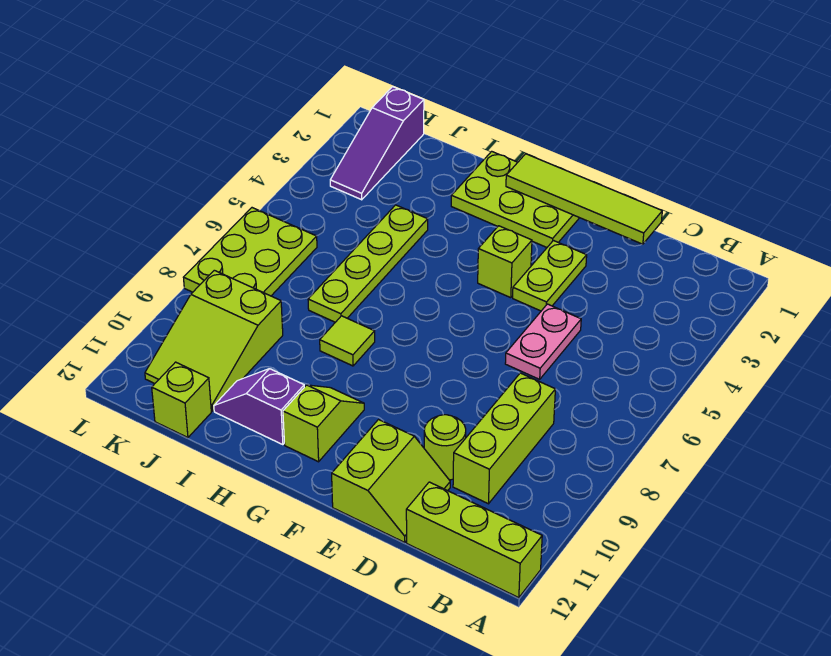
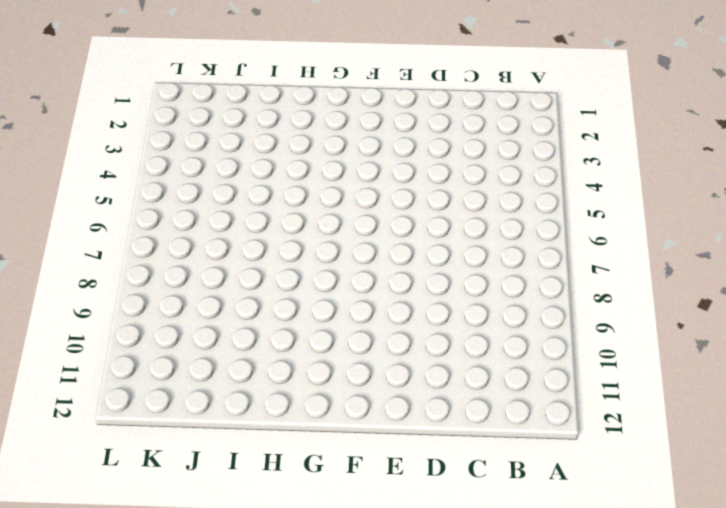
none -> lime 1x3 brick [406,482,542,598]
none -> lime 1x3 brick [453,373,555,504]
none -> pink 1x2 plate [505,304,581,379]

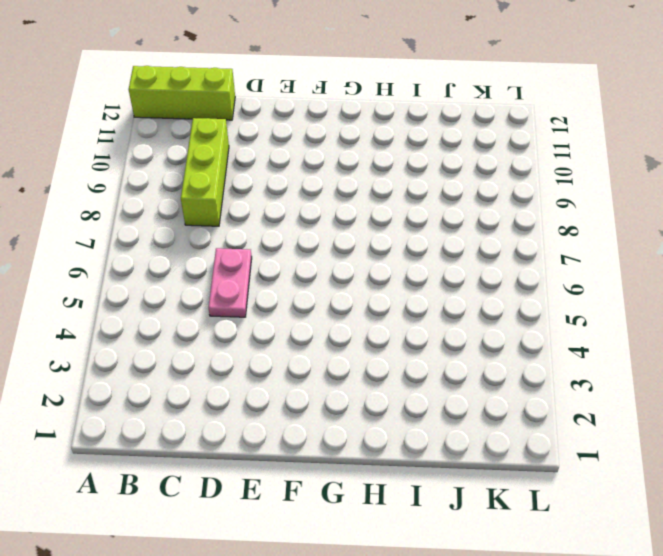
none -> lime 1x1 round brick [424,415,466,480]
none -> lime 2x2 slope [332,420,450,542]
none -> lime 1x2 plate [513,241,587,311]

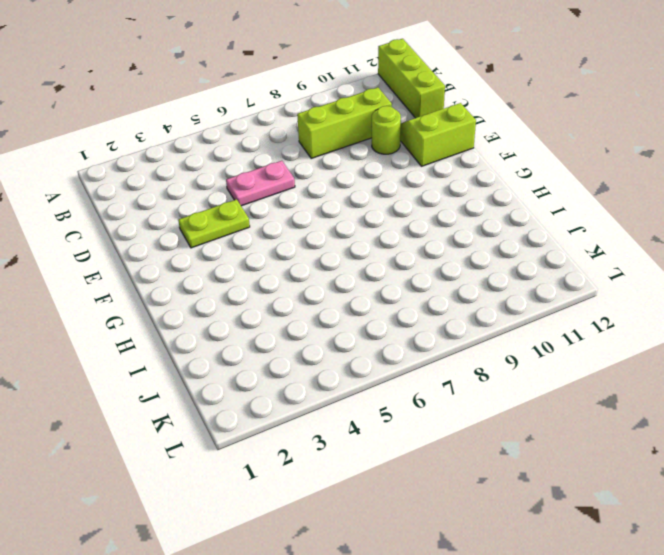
none -> lime 2x3 plate [451,151,579,247]
none -> lime 1x1 brick [478,226,532,298]
none -> lime 1x2 slope [283,385,364,462]

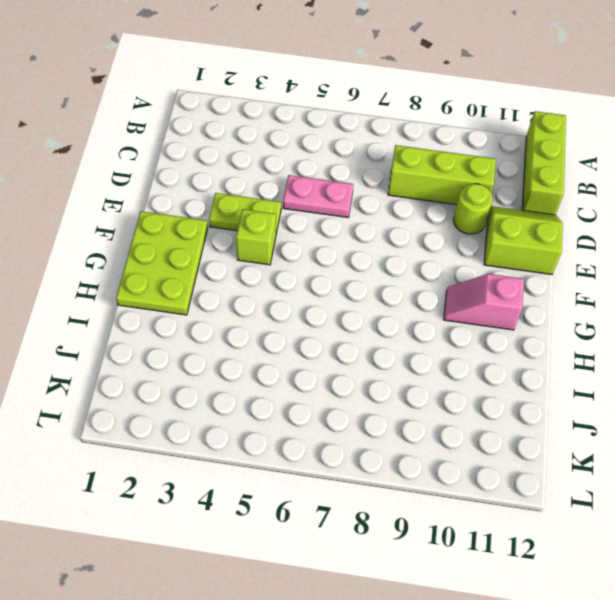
pink 1x2 slope [444,274,524,330] -> lime 1x2 slope [283,385,364,462]
none -> lime 1x1 tile [320,316,375,366]
none -> purple 1x2 slope [214,369,304,445]
none -> lime 1x4 plate [308,205,428,322]

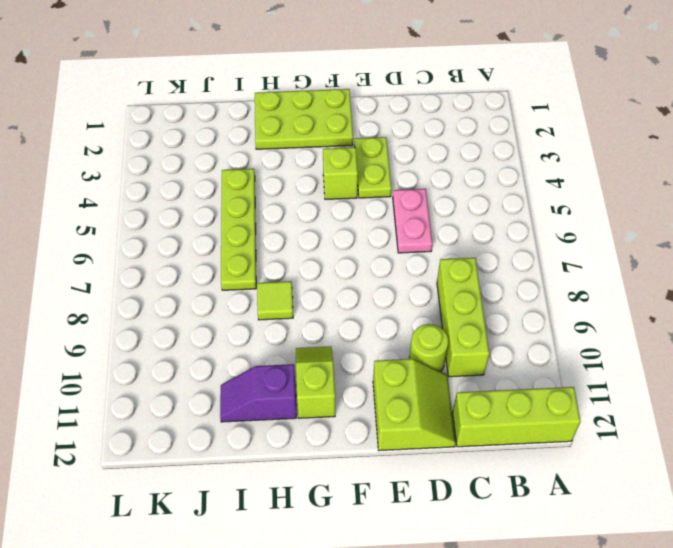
none -> lime 2x3 slope [145,270,283,411]
none -> lime 1x1 brick [152,362,211,438]
none -> purple 1x3 slope [330,87,424,200]

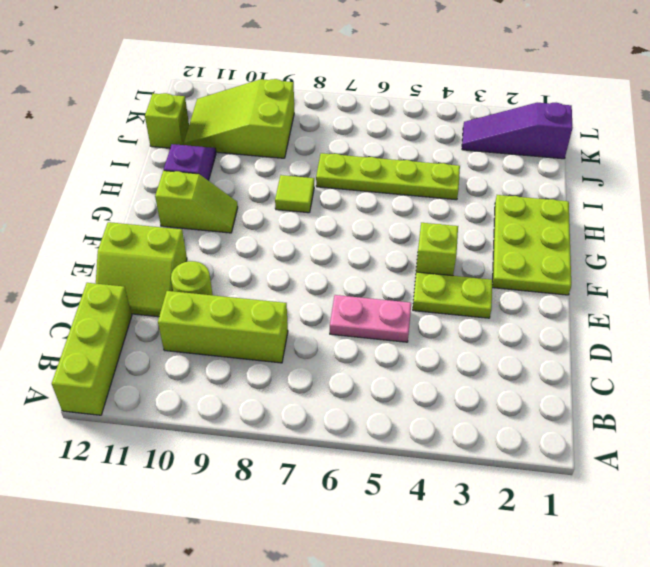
none -> lime 2x3 plate [184,208,317,296]
none -> lime 1x4 tile [506,154,662,244]

